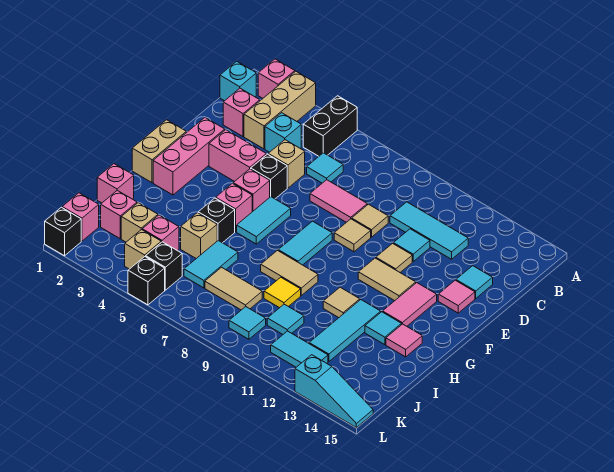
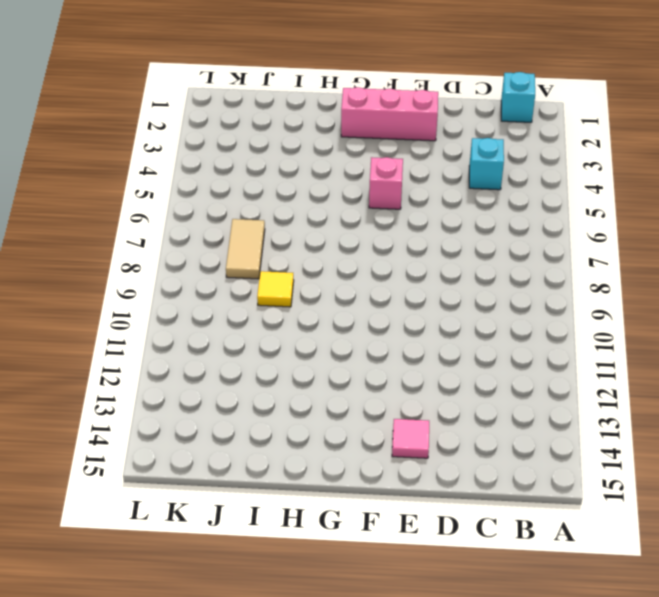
none -> pink 1x1 brick [258,59,295,98]
none -> tan 1x3 brick [244,71,316,149]
none -> black 1x2 brick [303,96,357,156]
none -> pink 1x1 brick [223,88,260,136]

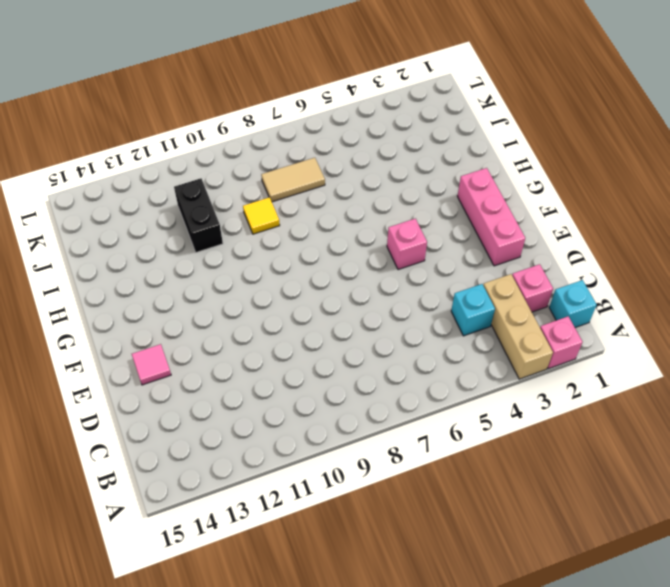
black 1x2 brick [174,178,223,252] -> black 1x2 brick moved to [303,96,357,156]
none -> cyan 1x1 tile [307,153,343,183]
none -> cyan 1x3 tile [390,202,468,259]
none -> tan 1x1 brick [268,140,305,188]
none -> pink 1x2 tile [310,180,367,222]

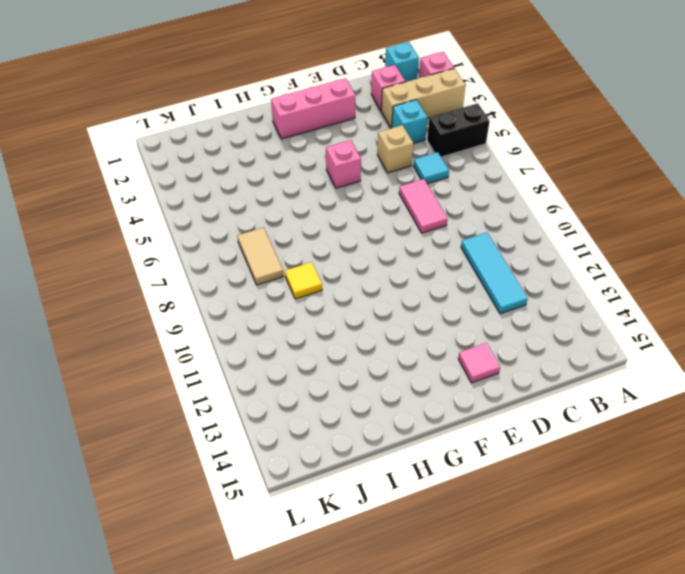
none -> tan 1x1 tile [352,204,388,237]
none -> cyan 1x1 tile [393,229,430,261]
none -> cyan 1x1 tile [456,266,493,298]
none -> pink 1x2 brick [209,130,266,182]

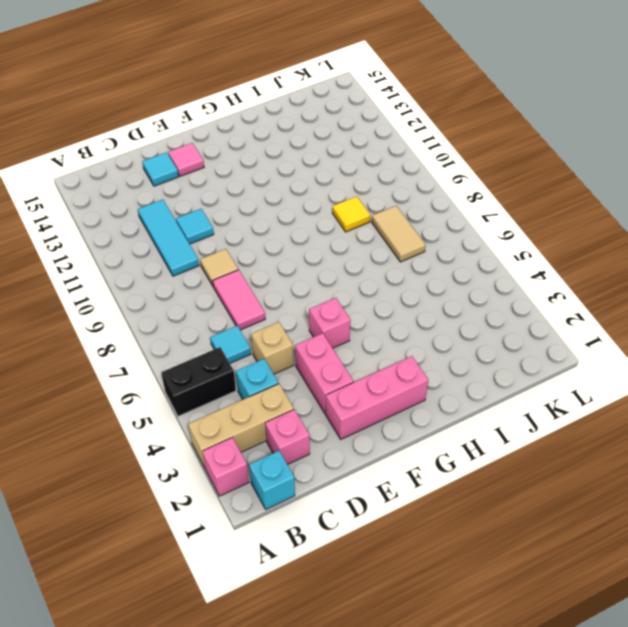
none -> black 1x1 brick [251,154,287,199]
none -> tan 1x1 tile [334,219,371,252]
none -> tan 1x1 tile [376,243,412,272]
none -> tan 1x2 brick [132,120,186,183]

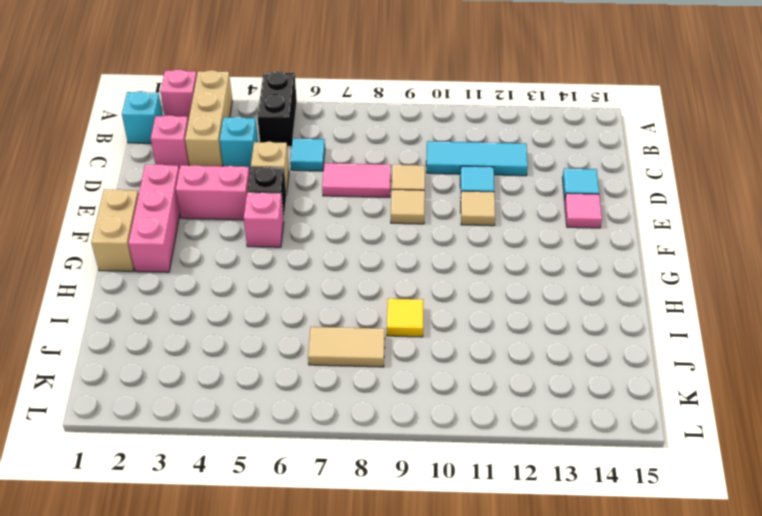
none -> cyan 1x2 tile [237,197,291,244]
none -> cyan 1x2 tile [278,221,332,265]
none -> tan 1x2 tile [358,258,416,301]
none -> pink 1x2 tile [383,283,437,326]

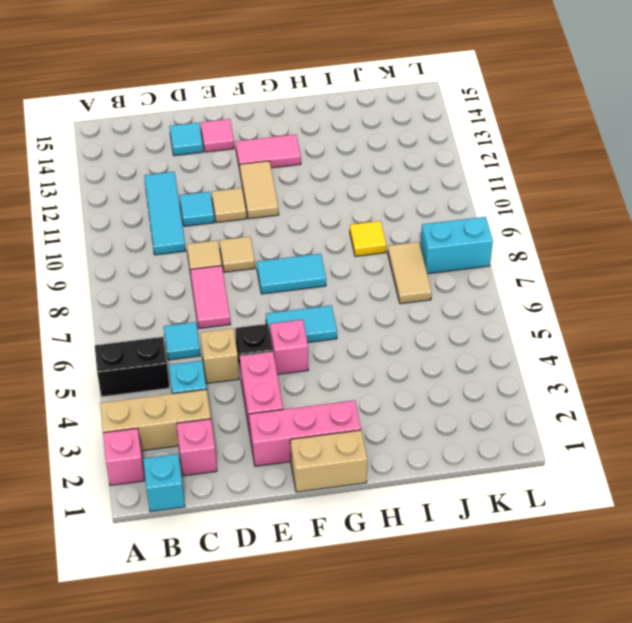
cyan 1x2 brick [420,217,493,274] -> none
none -> pink 1x1 brick [216,184,252,232]
none -> black 1x1 brick [198,198,235,243]
none -> tan 1x2 tile [261,251,318,295]
none -> tan 1x1 tile [323,287,360,318]

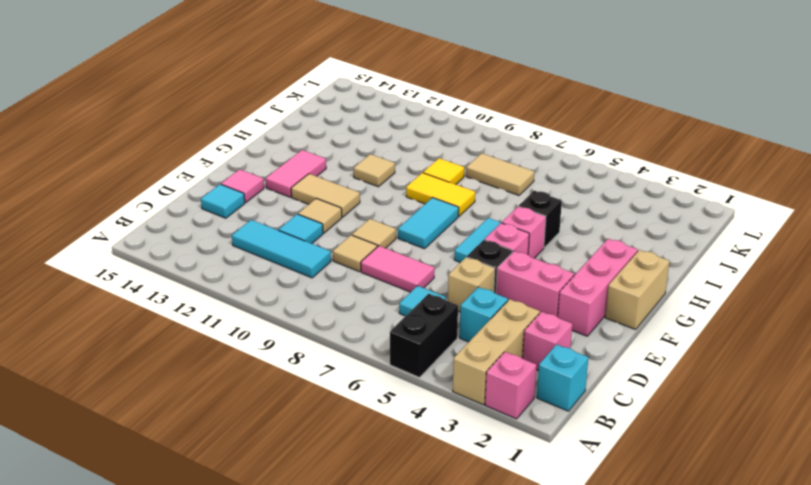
yellow 1x2 tile [406,173,475,216] -> tan 1x2 tile [261,251,318,295]
none -> cyan 1x3 tile [309,300,381,361]
none -> cyan 1x1 tile [365,312,402,345]
none -> pink 1x1 tile [386,324,422,357]
none -> pink 1x1 brick [97,164,134,203]

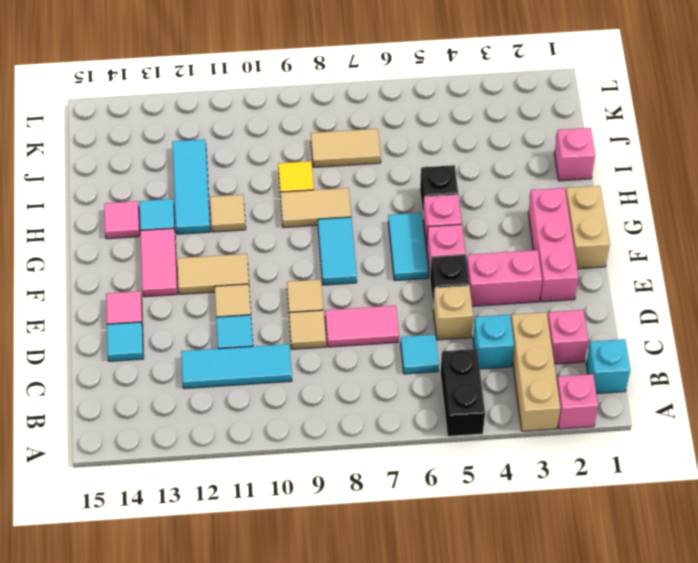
none -> tan 1x1 brick [181,213,217,258]
none -> cyan 1x2 tile [184,241,238,288]
none -> pink 1x1 brick [101,190,137,239]
none -> tan 1x1 brick [121,203,158,242]

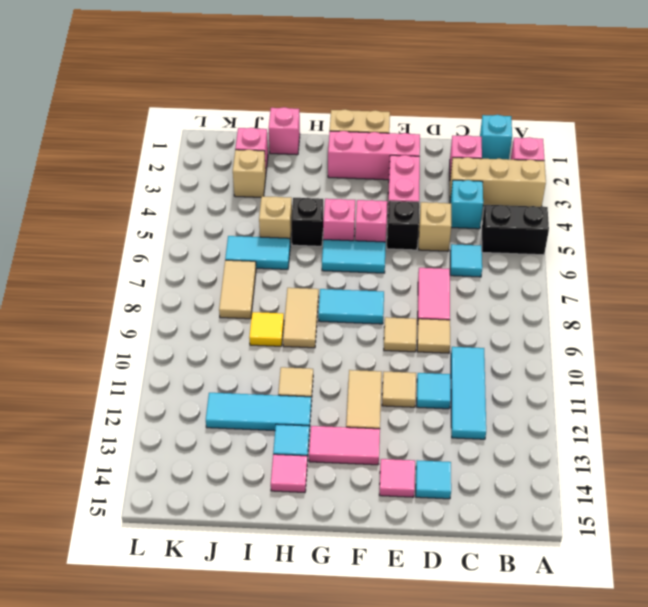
none -> pink 1x1 brick [142,215,179,251]
none -> cyan 1x1 tile [267,304,304,334]
none -> pink 1x1 brick [62,193,99,241]
none -> tan 1x1 brick [125,230,161,269]

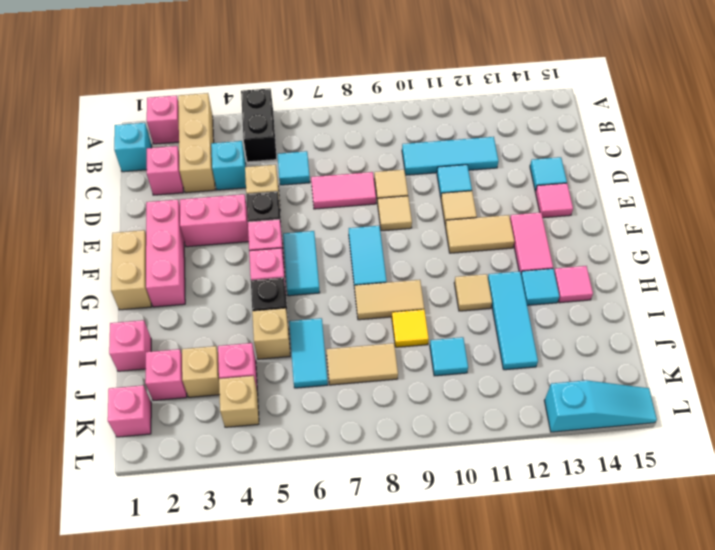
none -> black 1x1 brick [146,242,182,290]
none -> cyan 1x1 tile [229,307,266,339]
none -> cyan 1x2 tile [271,331,328,367]
none -> black 1x1 brick [45,207,81,256]

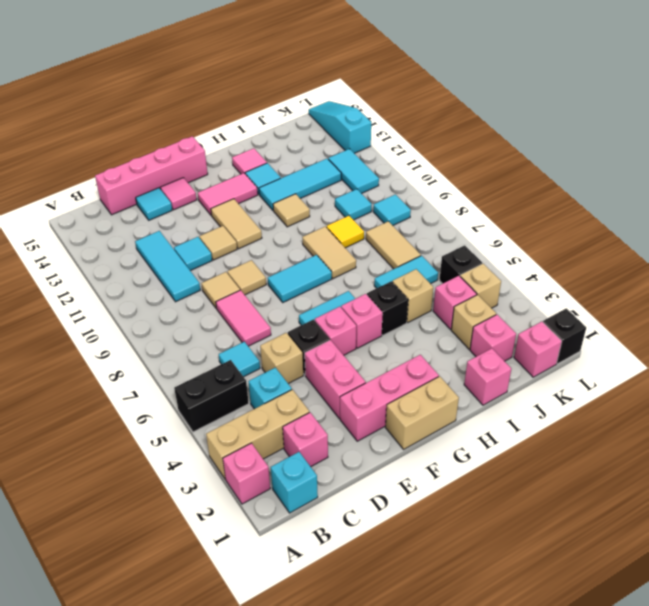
pink 1x4 brick [95,136,208,215] -> none
none -> black 1x1 brick [128,257,165,305]

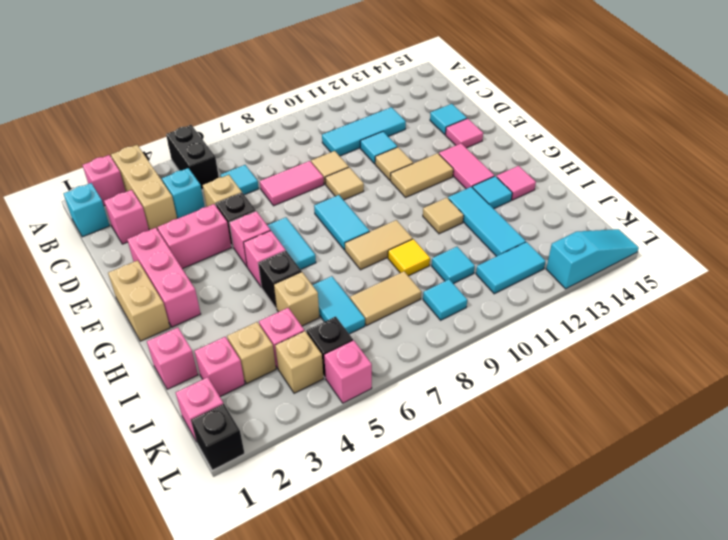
pink 1x1 brick [324,340,372,403] -> black 1x1 brick [128,257,165,305]

